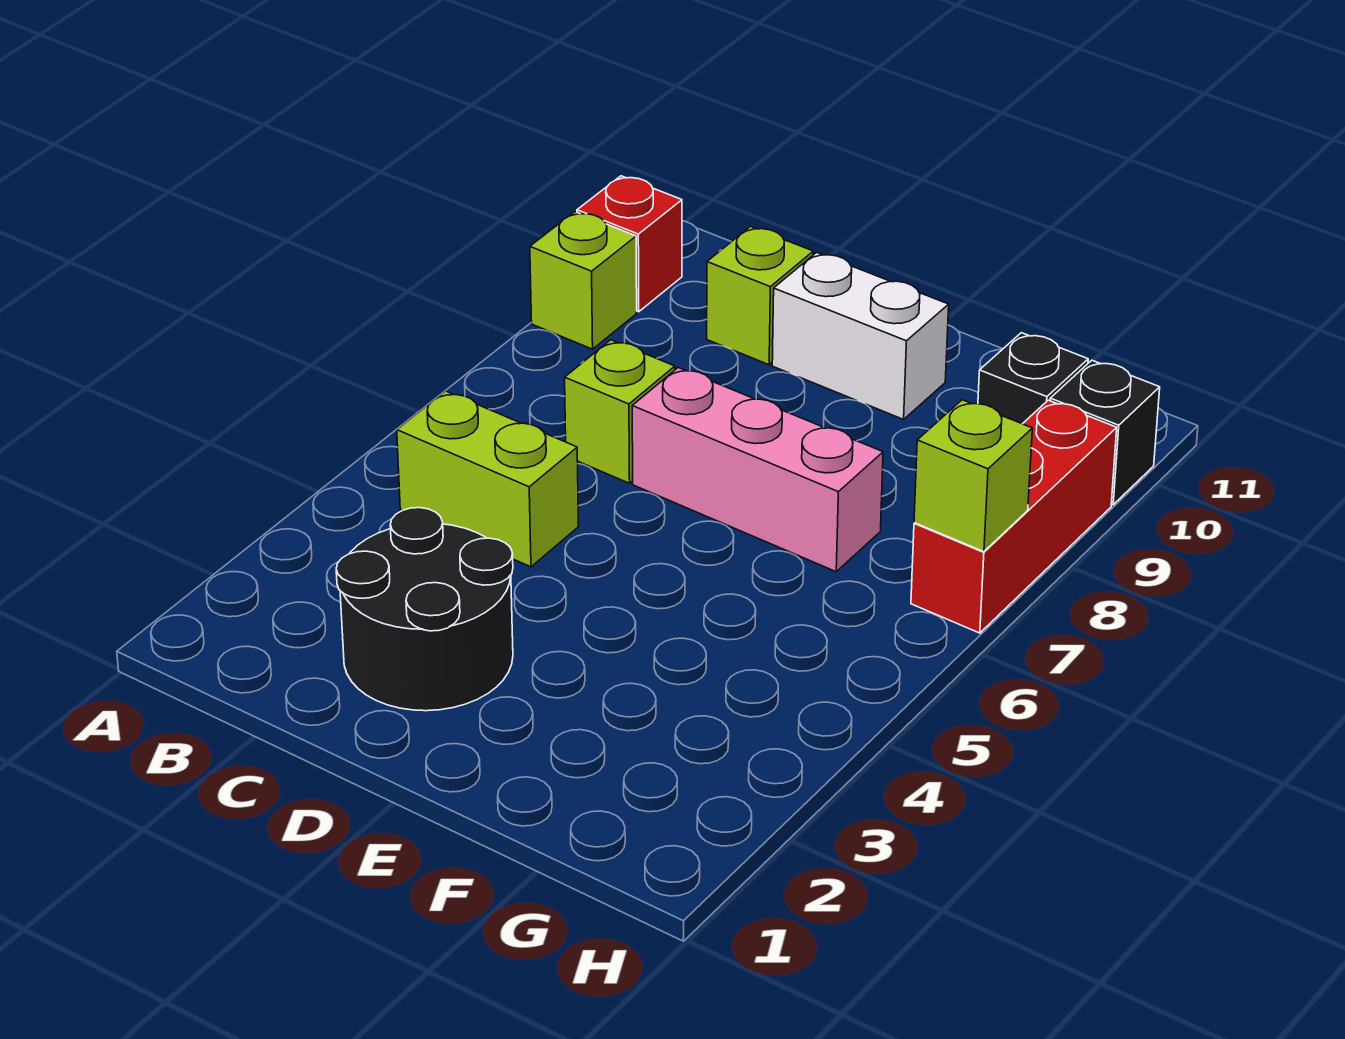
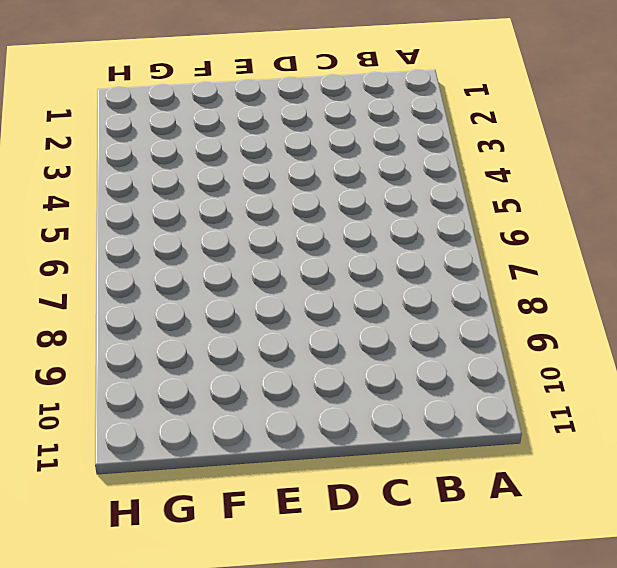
none -> lime 1x1 brick [530,212,637,349]
none -> red 1x1 brick [577,176,682,312]
none -> lime 1x2 brick [397,391,578,567]

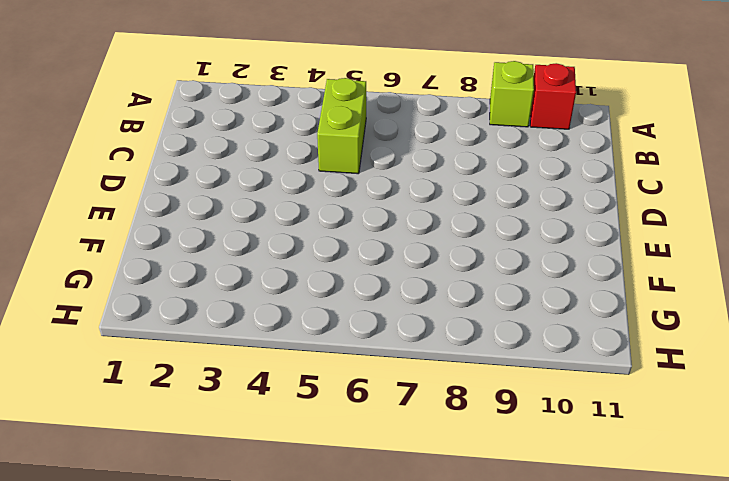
none -> black 2x2 round brick [336,508,513,711]
none -> lime 1x1 brick [565,340,675,483]
none -> lime 1x1 brick [707,227,813,365]

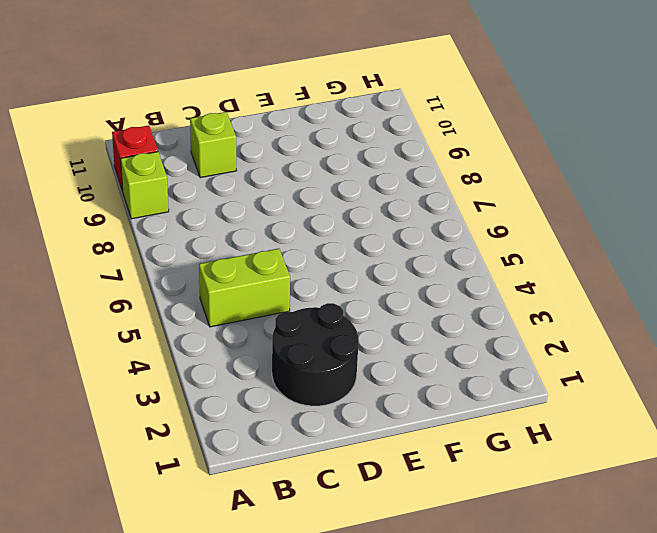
none -> lime 1x1 brick [565,340,675,483]
none -> pink 1x3 brick [632,368,883,572]
none -> white 1x2 brick [772,252,949,419]

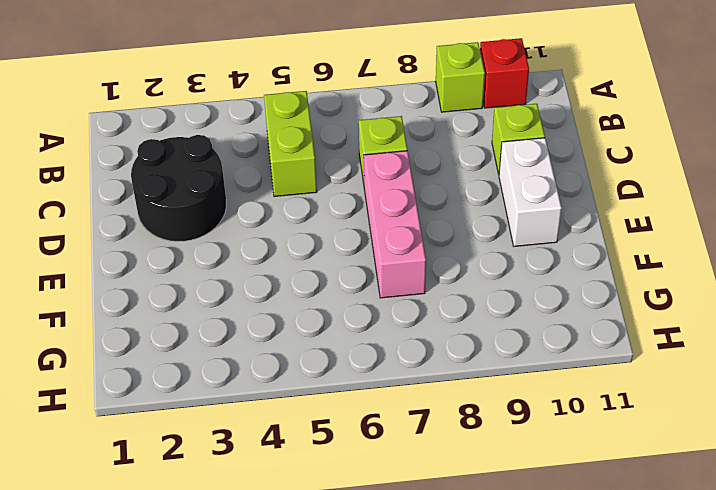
none -> black 1x1 brick [978,333,1088,424]
none -> red 1x3 brick [911,400,1117,633]
none -> black 1x1 brick [1050,360,1160,505]

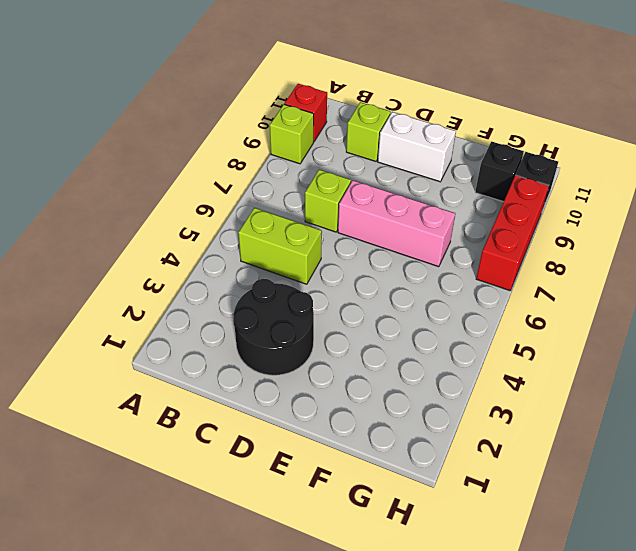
none -> lime 1x1 brick [914,400,1032,552]

